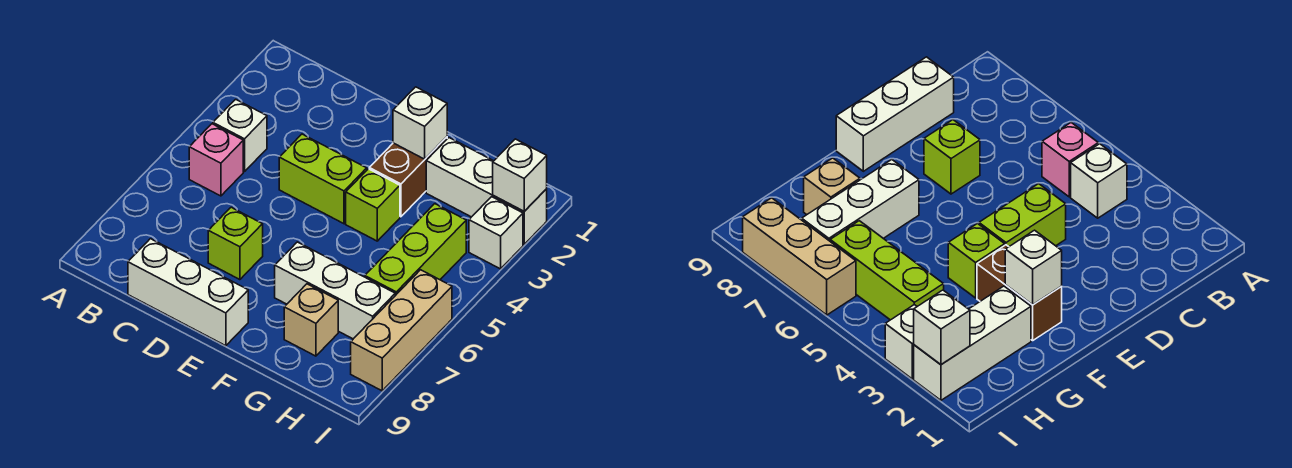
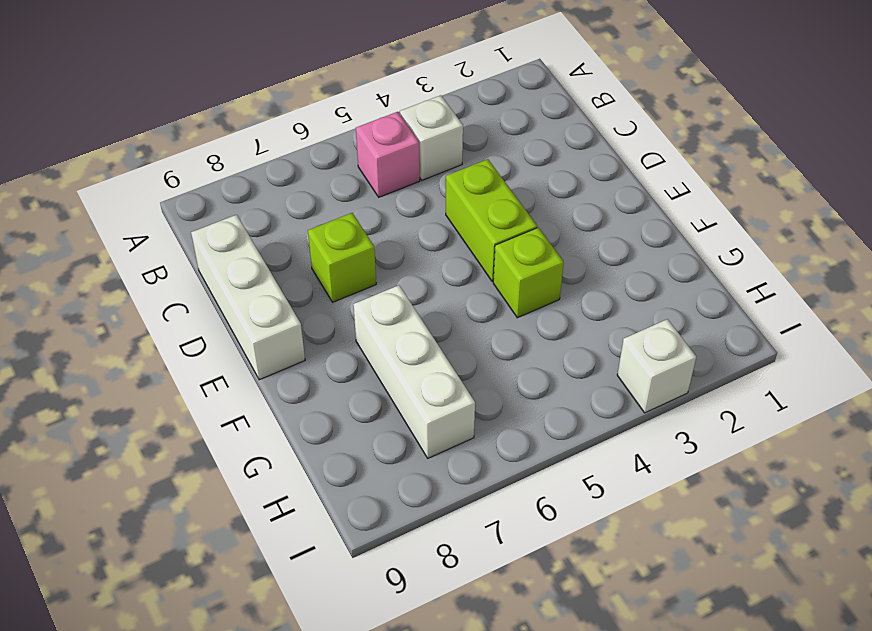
none -> brown 1x2 brick [369,137,447,217]
none -> white 1x3 brick [426,138,547,244]
none -> tan 1x1 brick [284,284,338,356]

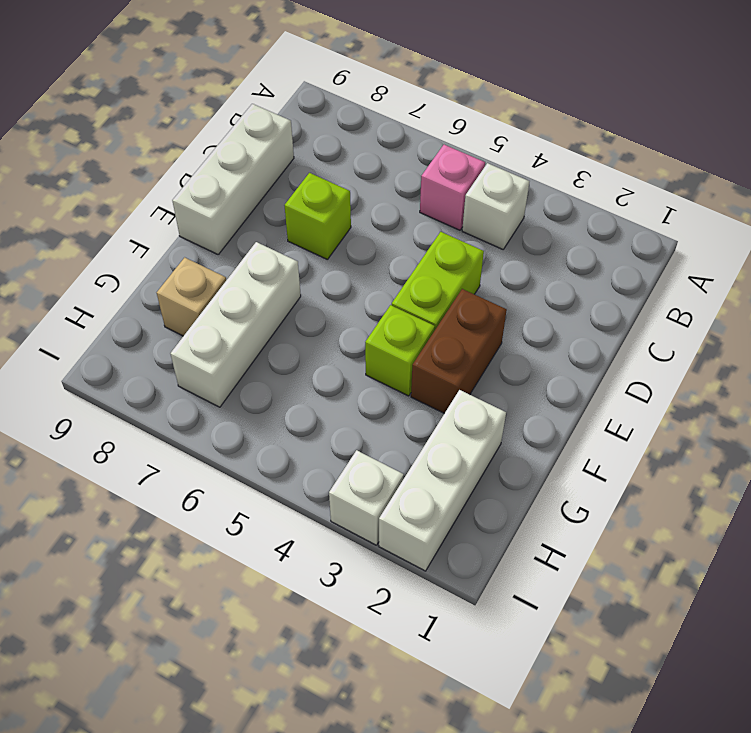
brown 1x2 brick [411,289,507,413] -> brown 1x2 brick turned to [369,137,447,217]
none -> lime 1x3 brick [365,204,466,296]
none -> tan 1x3 brick [351,270,452,391]
none -> white 1x1 brick [393,87,447,159]

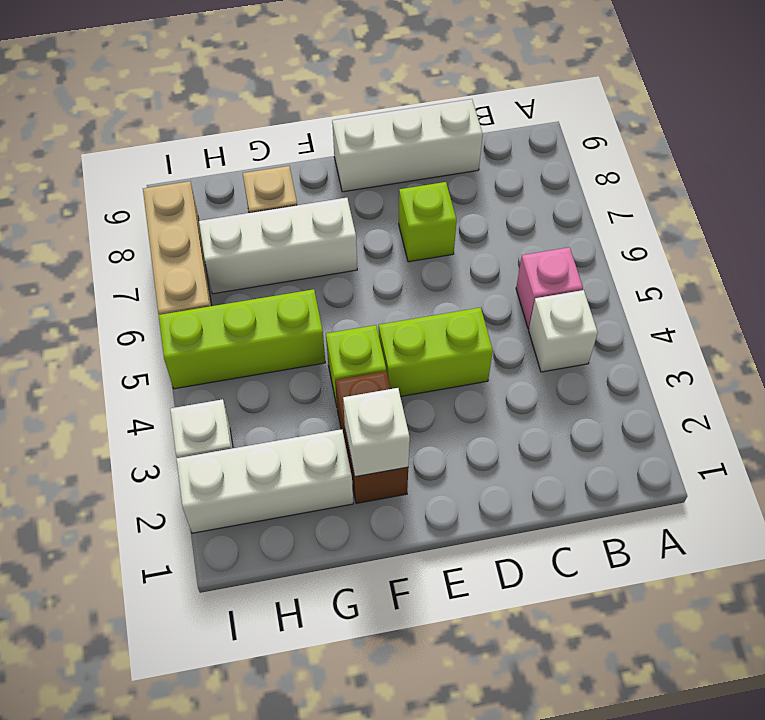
lime 1x3 brick [159,289,325,389] -> lime 1x3 brick turned to [365,204,466,296]
none -> white 1x1 brick [493,139,547,211]

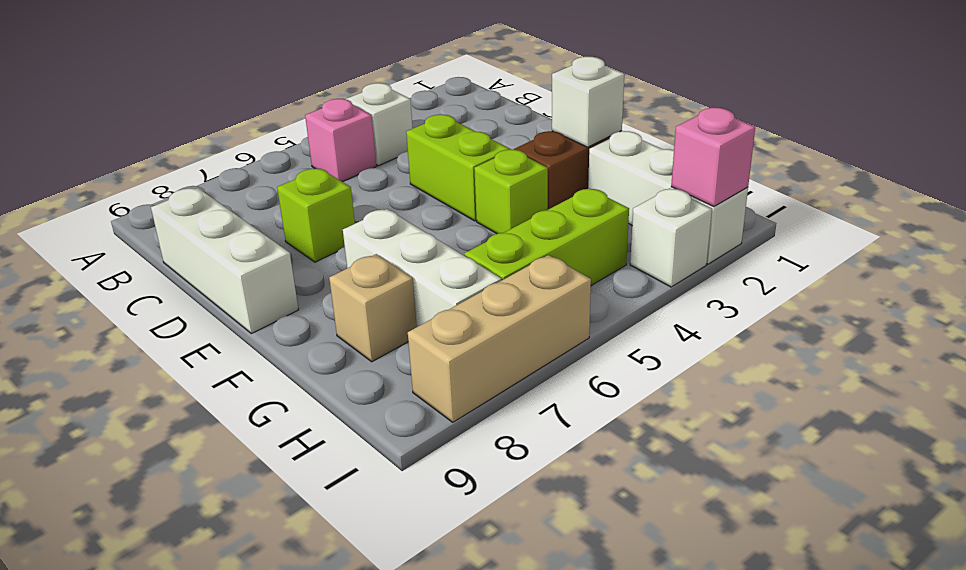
pink 1x1 brick [671,108,755,207] -> white 1x1 brick [493,139,547,211]

